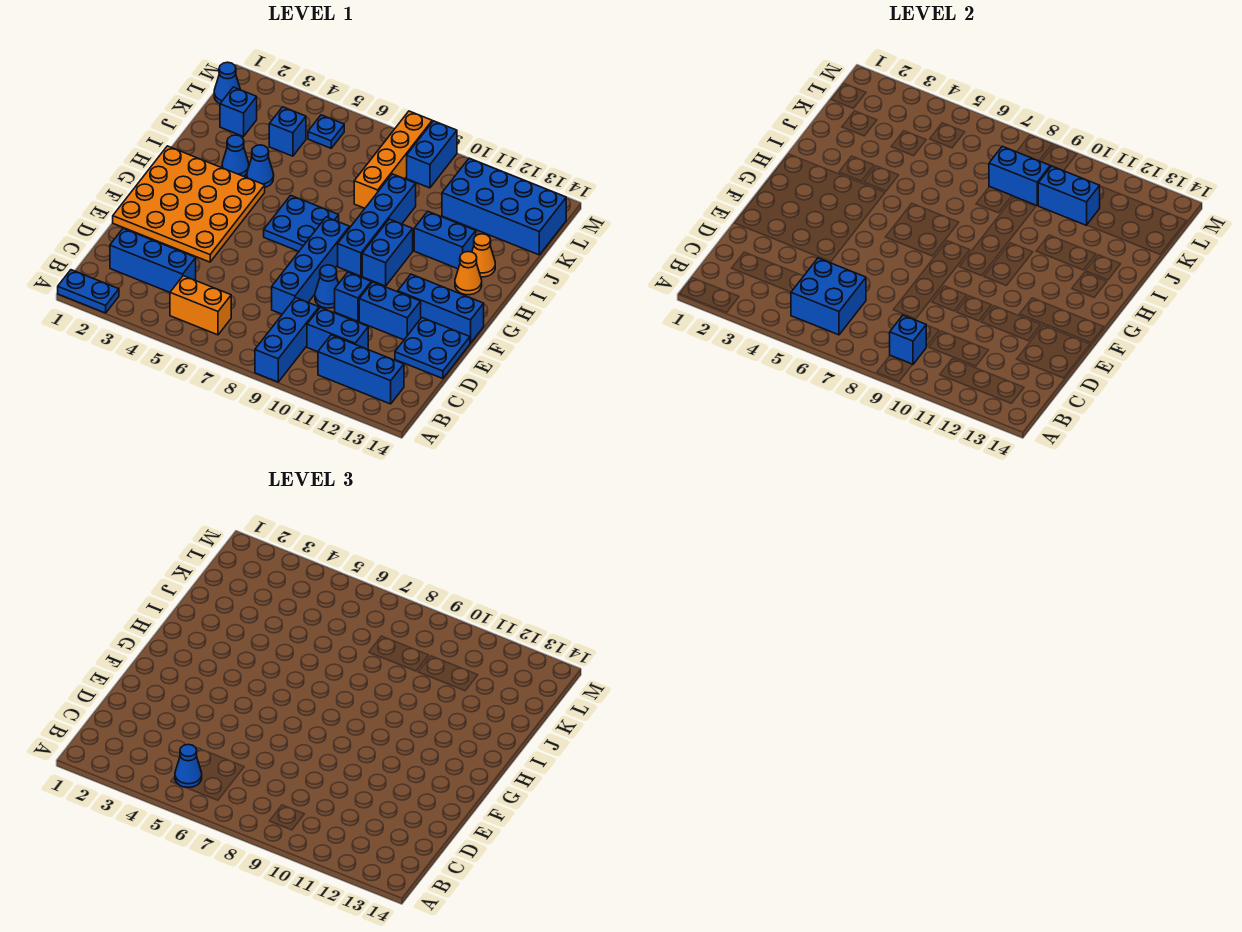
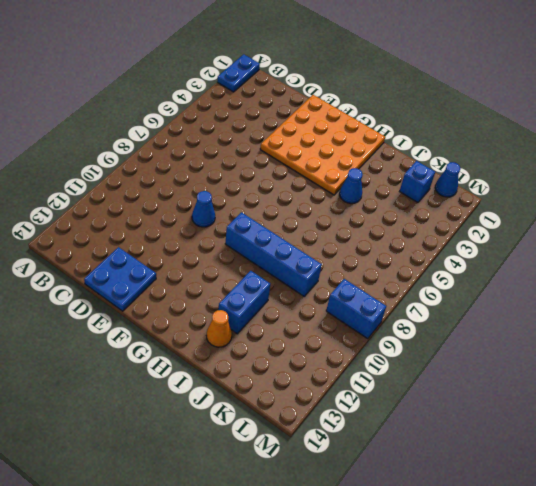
none -> blue 1x3 brick [255,298,319,382]
none -> orange 1x2 brick [170,276,231,335]
none -> blue 1x3 brick [318,335,404,404]
none -> blue 1x3 brick [110,229,196,292]

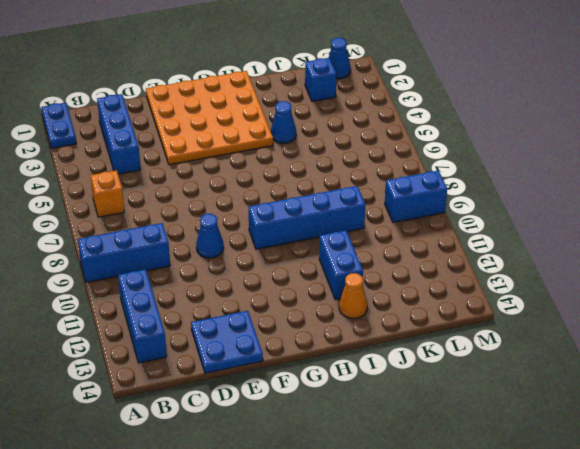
orange 1x1 brick [91,170,124,217] -> orange 1x2 brick [170,276,231,335]
none -> blue 1x2 brick [307,307,368,352]
none -> blue 1x4 brick [272,217,350,314]
none -> blue 1x1 brick [335,272,371,321]
none -> blue 1x2 brick [359,282,421,340]

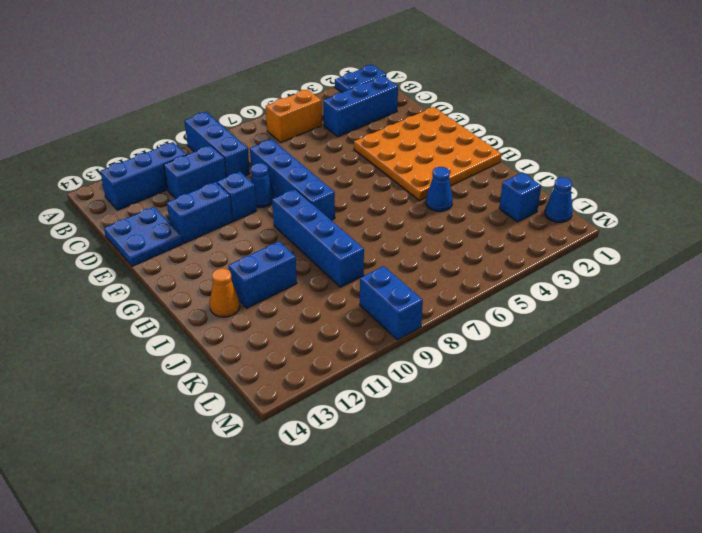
none -> blue 1x3 brick [398,274,484,343]
none -> blue 2x2 plate [264,195,339,251]
none -> blue 1x2 brick [362,219,413,286]
none -> orange 1x1 cone [455,252,482,295]

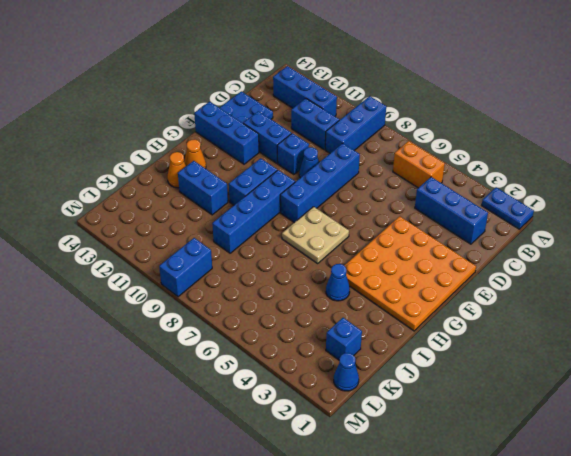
tan 2x2 plate [282,207,349,263] -> blue 2x2 plate [264,195,339,251]
none -> blue 1x1 cone [222,135,249,176]
none -> orange 1x4 brick [354,111,432,208]
none -> blue 1x1 brick [269,107,306,156]
none -> blue 2x4 brick [442,158,566,255]

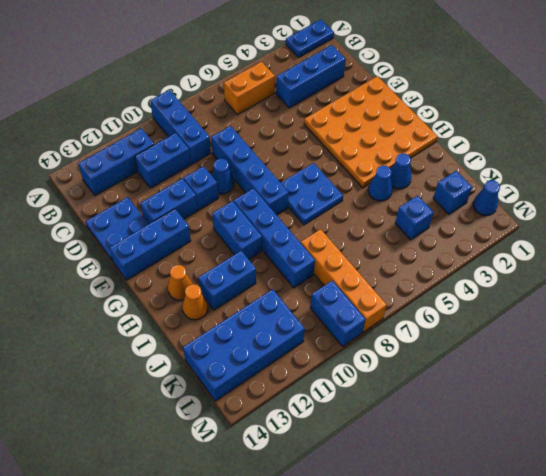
none -> blue 1x1 plate [308,115,344,148]
none -> blue 2x2 brick [791,258,866,335]
none -> blue 1x1 brick [890,315,926,364]
none -> blue 1x2 brick [989,146,1050,206]

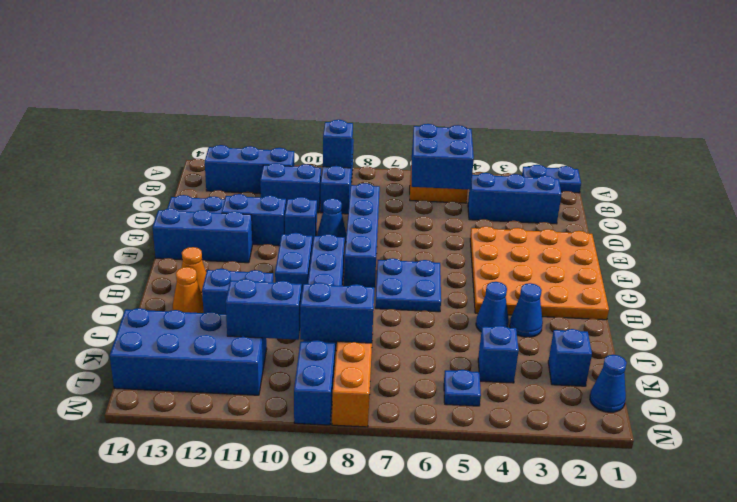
none -> blue 1x1 cone [175,744,202,787]

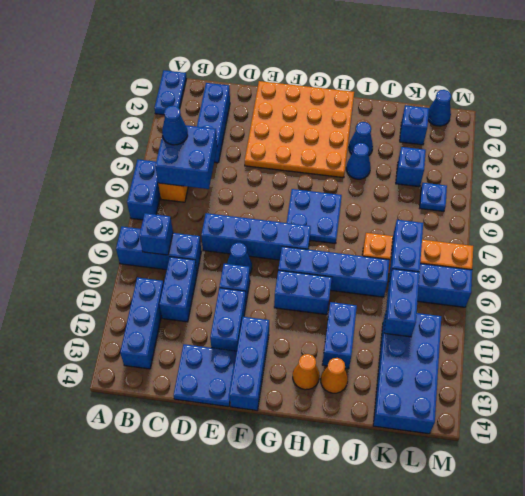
blue 1x2 brick [127,159,160,220] -> none

